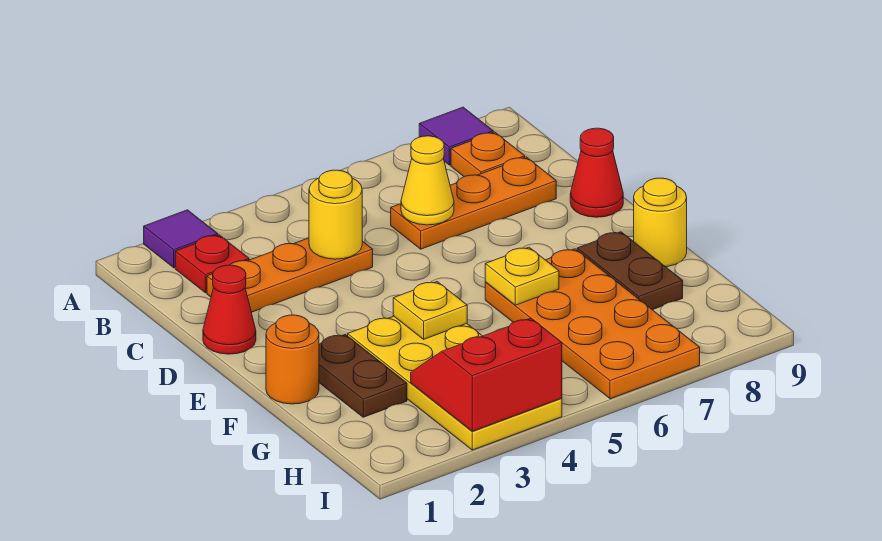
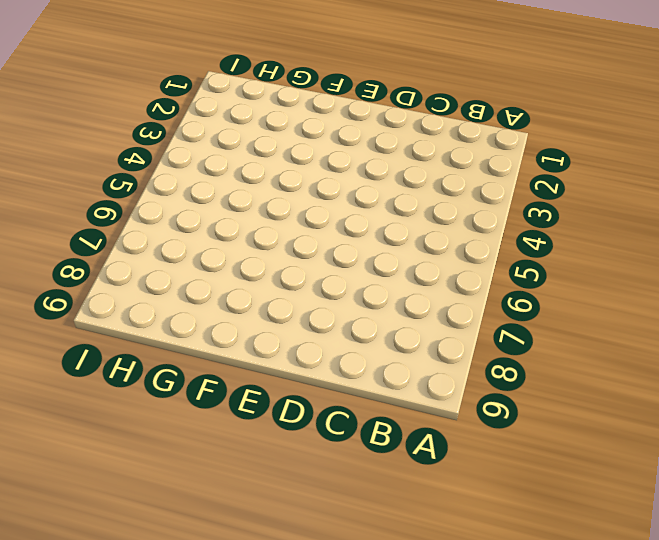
none -> purple 1x1 tile [144,210,218,268]
none -> purple 1x1 tile [419,107,493,165]
none -> red 1x1 plate [175,235,249,293]

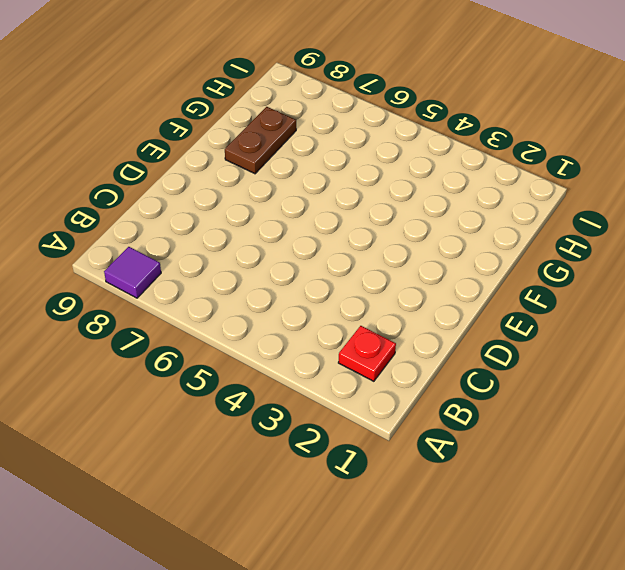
none -> purple 1x1 tile [144,210,218,268]
none -> orange 1x1 plate [451,132,525,177]
none -> orange 1x3 plate [207,238,373,312]

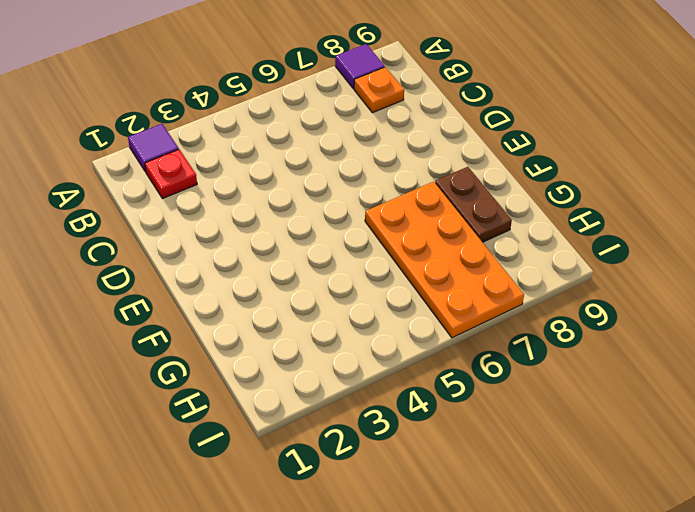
none -> orange 1x3 plate [207,238,373,312]
none -> orange 1x3 plate [391,157,556,249]
none -> red 1x1 cone [203,265,256,354]

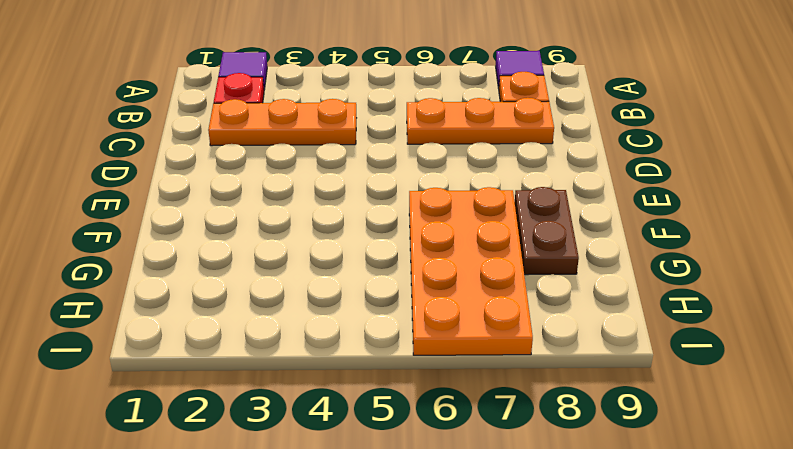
none -> red 1x1 cone [203,265,256,354]
none -> red 1x1 cone [570,128,623,217]
none -> orange 1x1 round brick [266,315,319,404]

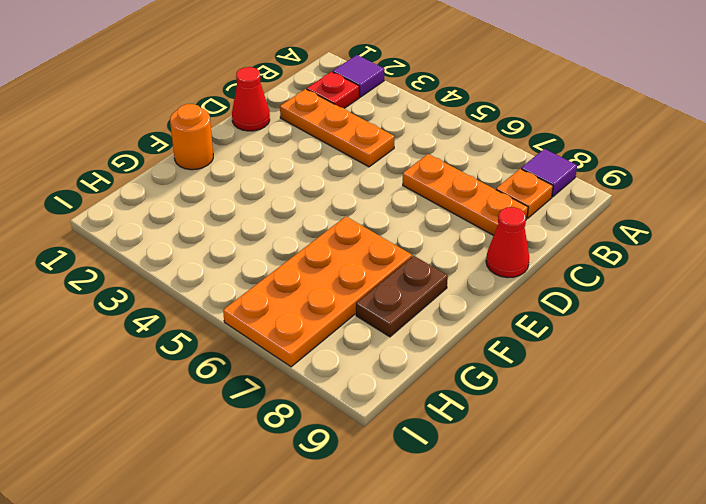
none -> brown 1x2 plate [319,335,407,417]
none -> yellow 2x4 plate [348,316,562,450]
none -> yellow 1x1 round brick [634,178,687,267]

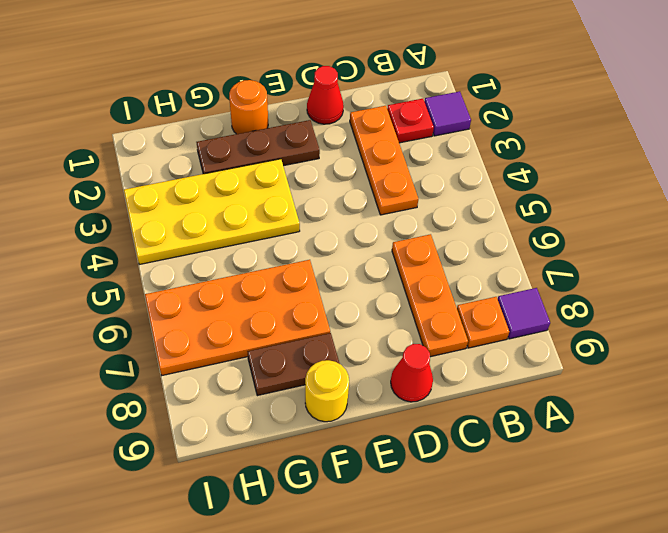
brown 1x3 plate [196,120,320,174] -> brown 1x2 plate [319,335,407,417]
none -> yellow 1x1 round brick [309,170,362,259]
none -> yellow 1x1 cone [401,136,454,225]
none -> yellow 1x1 plate [393,282,467,339]

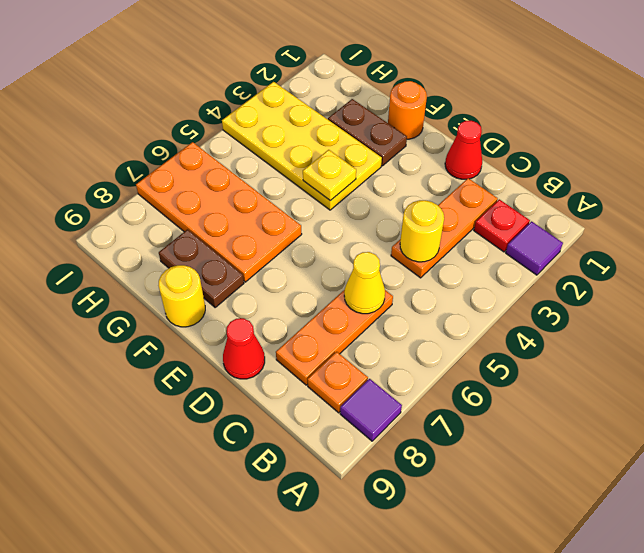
none -> yellow 1x1 plate [485,247,559,305]
none -> red 2x2 slope [411,318,562,431]

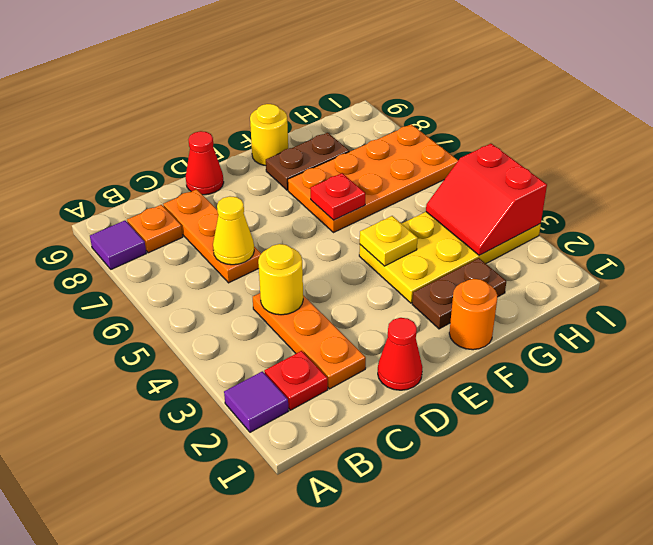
red 1x1 plate [310,173,365,220] -> yellow 1x1 plate [485,247,559,305]

